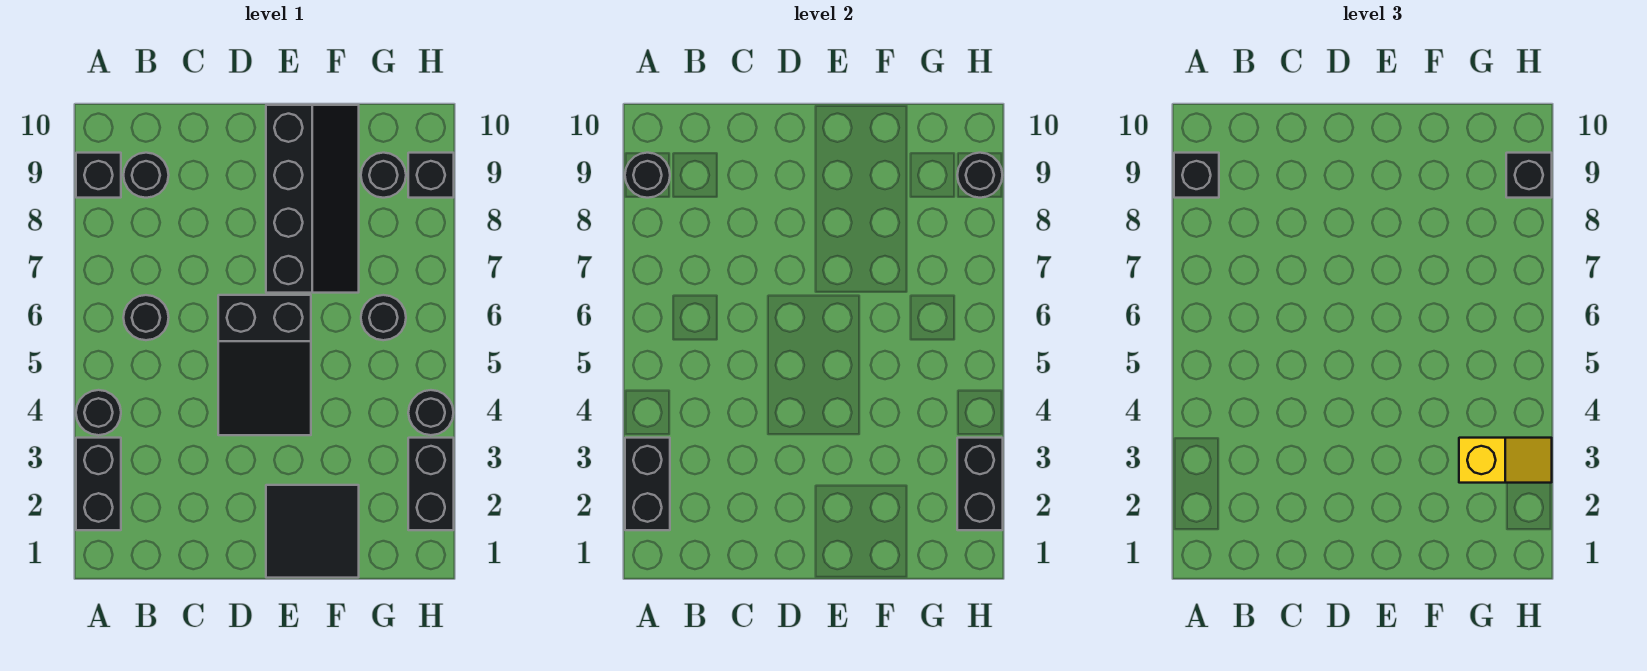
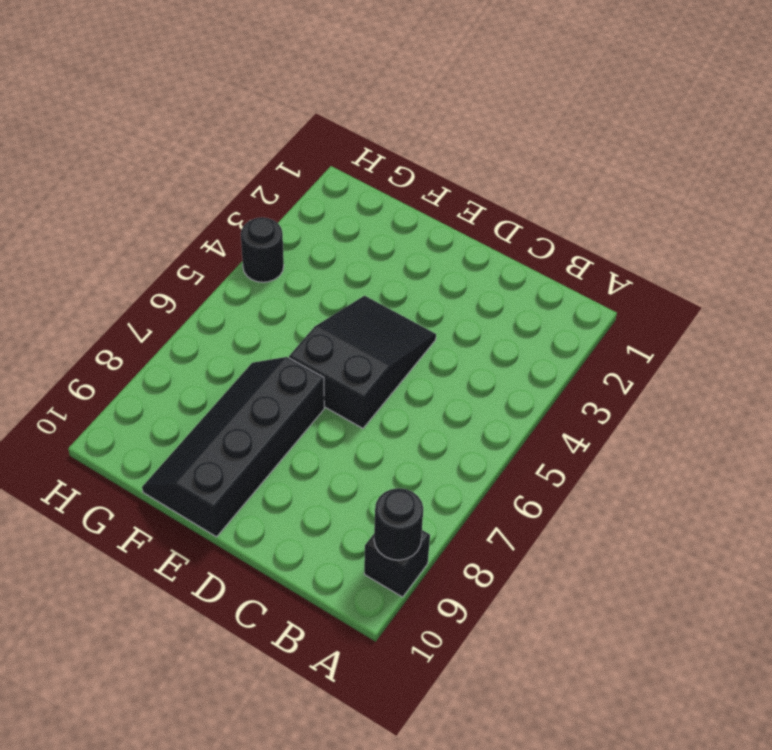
none -> black 1x2 brick [76,438,121,530]
none -> black 1x1 round brick [76,390,121,435]
none -> black 1x1 round brick [123,295,169,340]

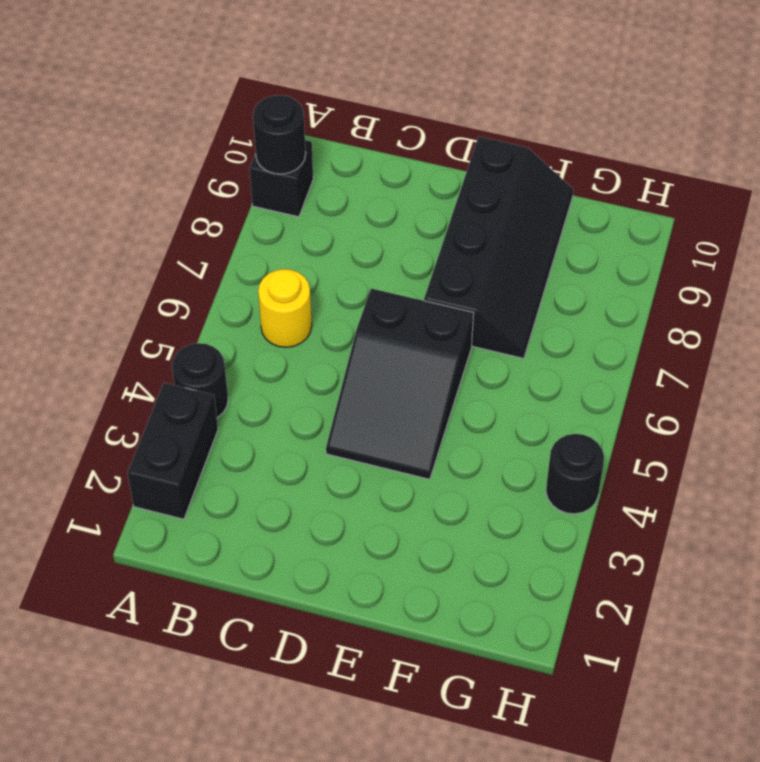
yellow 1x1 round brick [258,269,312,347] -> black 1x1 round brick [123,295,169,340]
none -> black 1x1 round brick [123,153,169,198]
none -> black 2x2 tile [266,485,359,578]
none -> black 1x1 round brick [361,295,406,340]

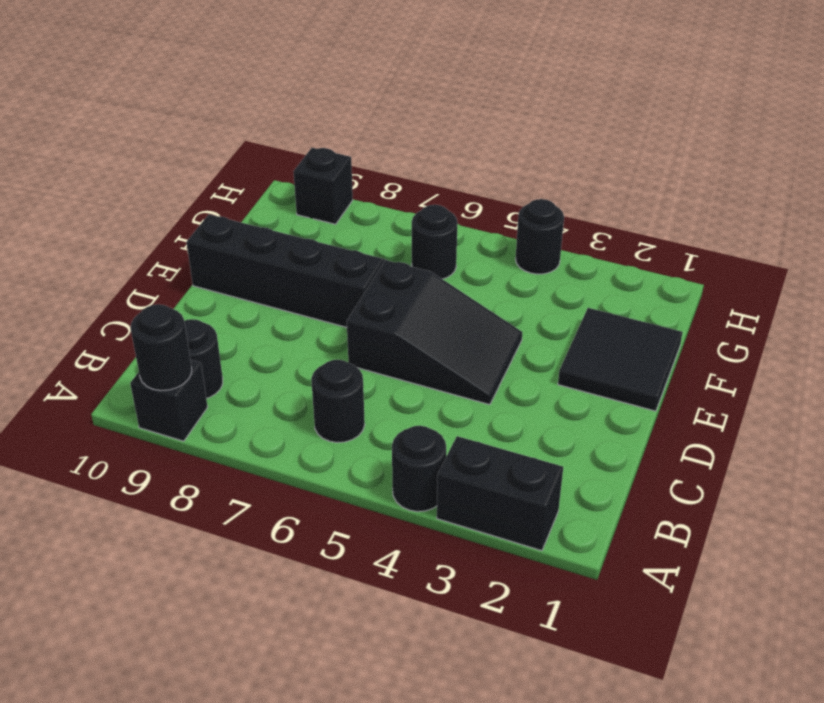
none -> black 1x1 round brick [361,153,406,198]
none -> black 1x2 brick [408,438,454,530]
none -> black 1x2 brick [625,438,670,530]

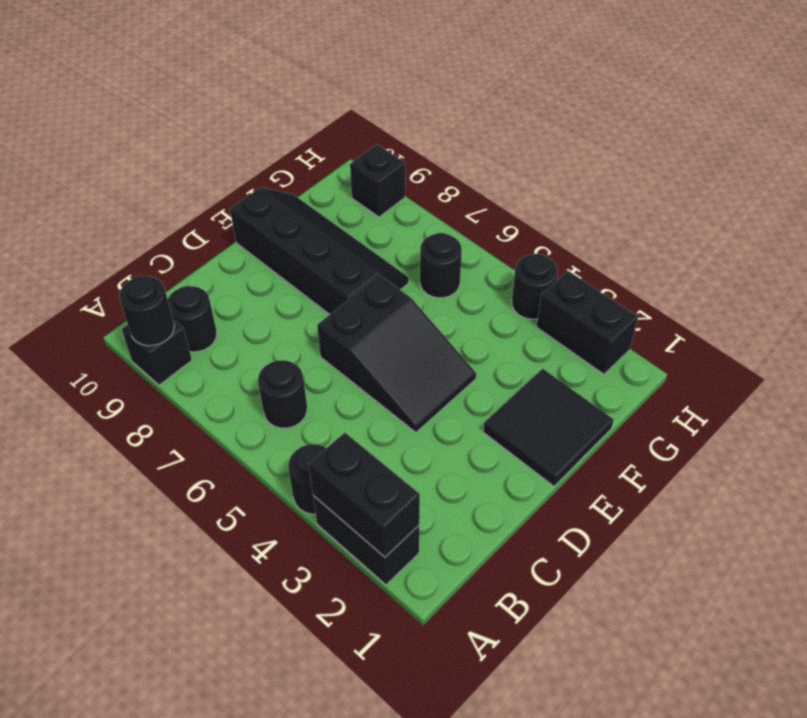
none -> black 1x1 round brick [361,153,406,198]
none -> black 1x2 brick [957,438,1003,530]
none -> black 1x1 round brick [957,153,1003,198]

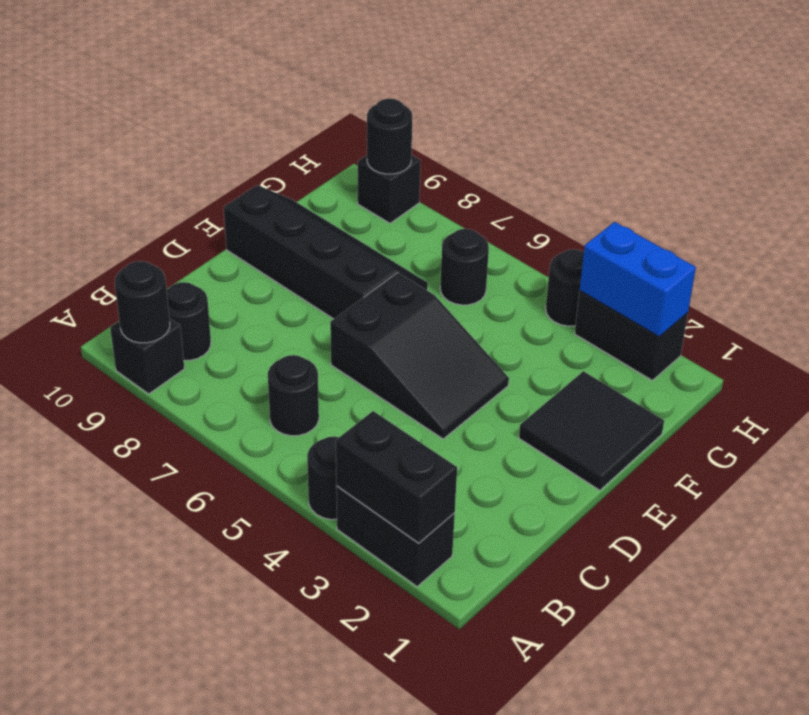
blue 1x2 brick [580,222,696,337] -> black 1x2 brick [957,438,1003,530]
none -> black 1x1 round brick [361,153,406,198]
none -> black 1x1 brick [1174,153,1219,198]
none -> yellow 1x2 slope [1459,438,1552,483]

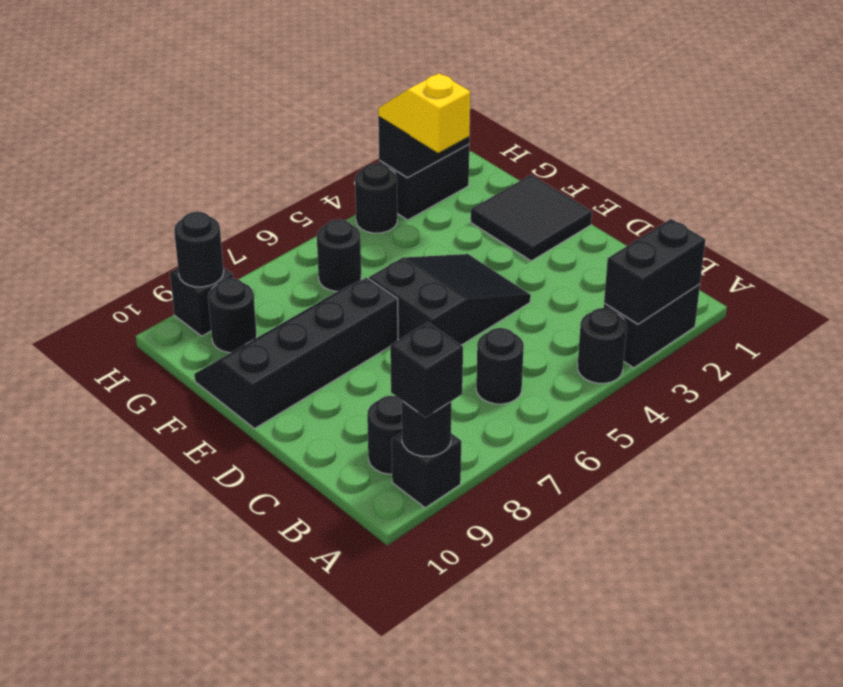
none -> black 1x1 brick [1506,153,1552,198]

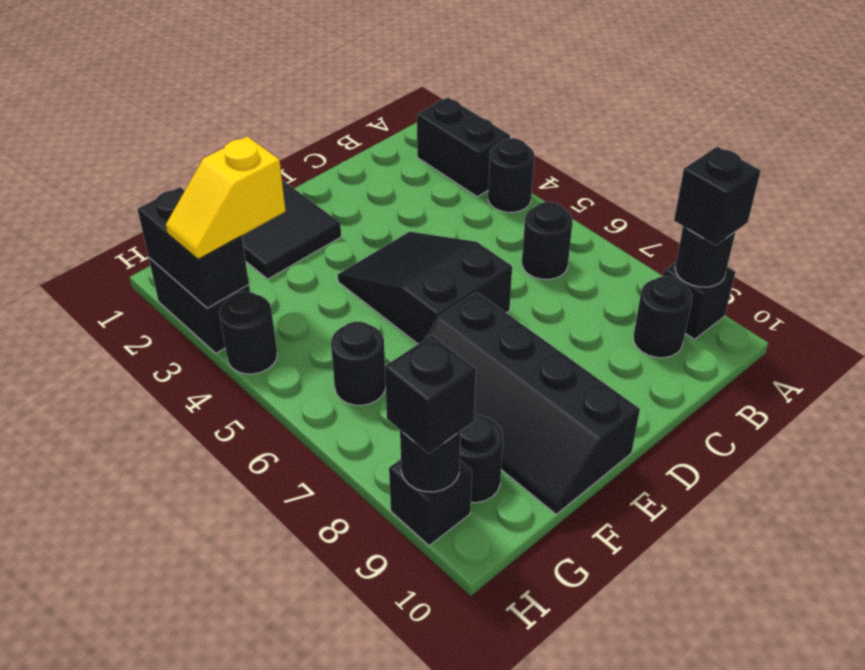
none -> black 1x2 brick [625,438,670,530]

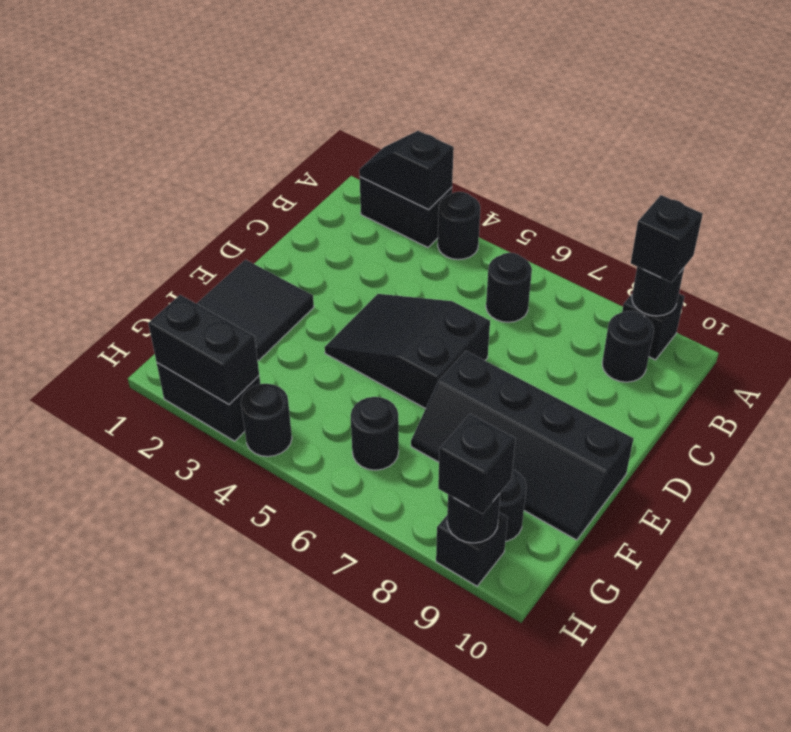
black 1x2 slope [359,131,454,209] -> black 1x2 brick [625,438,670,530]
none -> yellow 1x2 slope [1459,438,1552,483]

